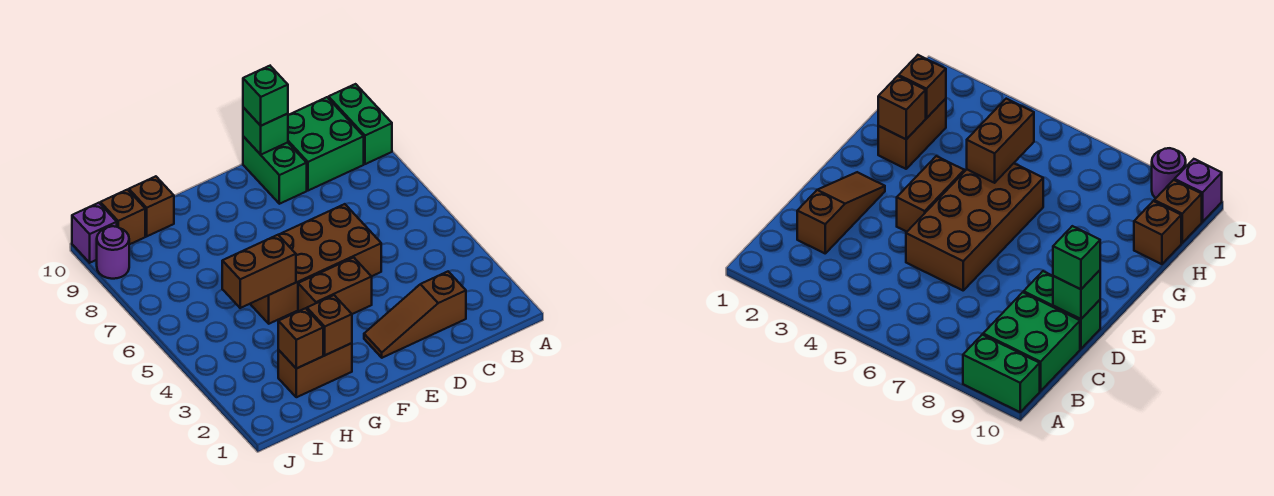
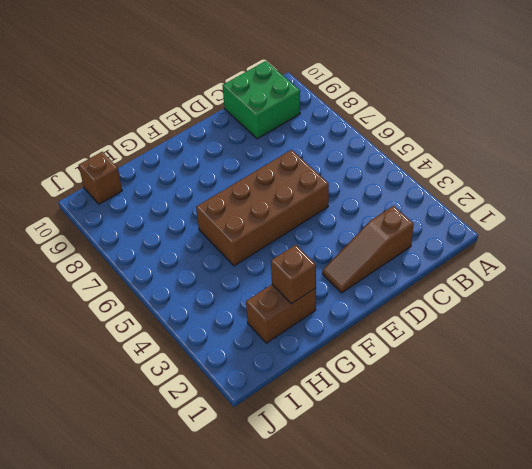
none -> green 1x2 brick [329,84,392,164]
none -> green 1x2 brick [243,136,307,204]
none -> brown 1x2 brick [298,257,372,314]

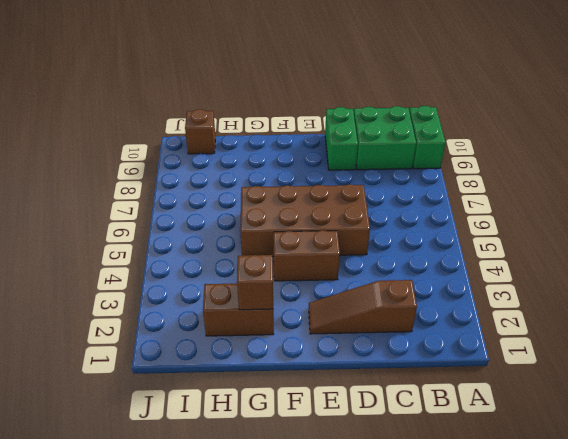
none -> brown 1x1 brick [129,176,174,236]
none -> purple 1x1 round brick [97,226,129,279]
none -> purple 1x1 brick [72,203,117,263]

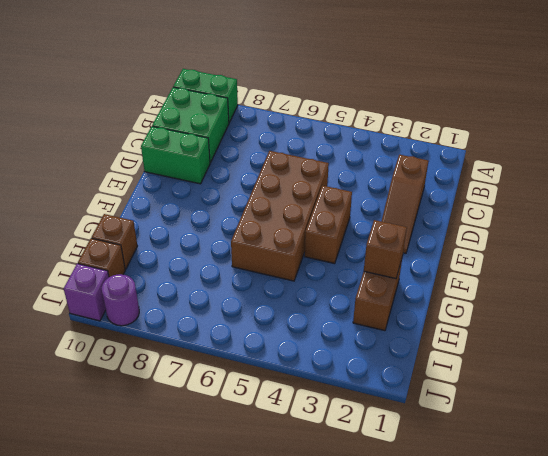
none -> green 1x1 brick [243,107,288,155]
none -> brown 1x2 brick [222,235,296,308]
none -> brown 1x1 brick [278,308,323,368]

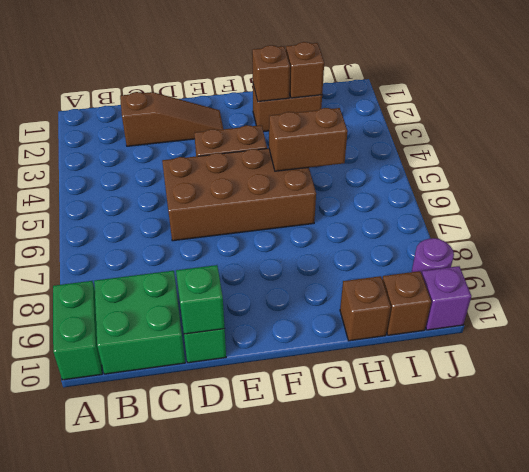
none -> green 1x1 brick [243,66,288,126]

